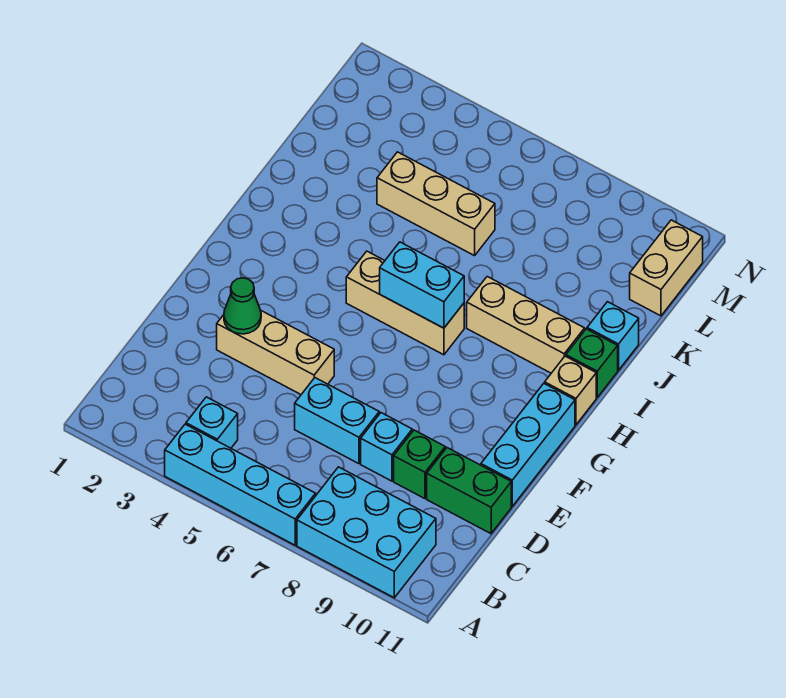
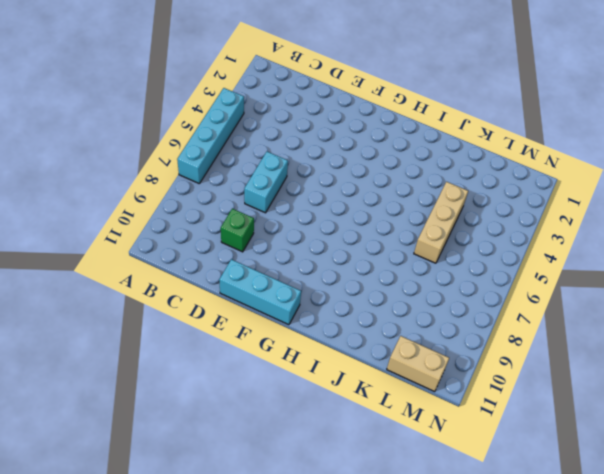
none -> cyan 2x3 brick [297,467,436,598]
none -> cyan 1x1 brick [186,397,238,448]
none -> cyan 1x1 brick [361,413,412,481]

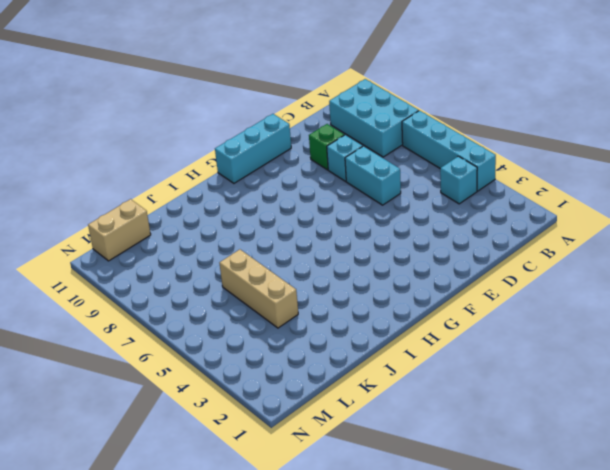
none -> green 1x2 brick [427,448,511,534]
none -> tan 1x3 brick [217,310,334,394]
none -> tan 1x3 brick [346,251,464,355]

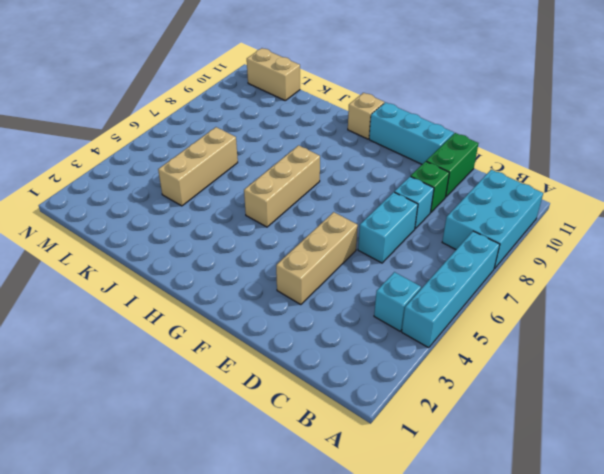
none -> tan 1x3 brick [467,277,585,373]
none -> green 1x1 brick [566,329,618,397]
none -> cyan 1x1 brick [587,302,639,370]

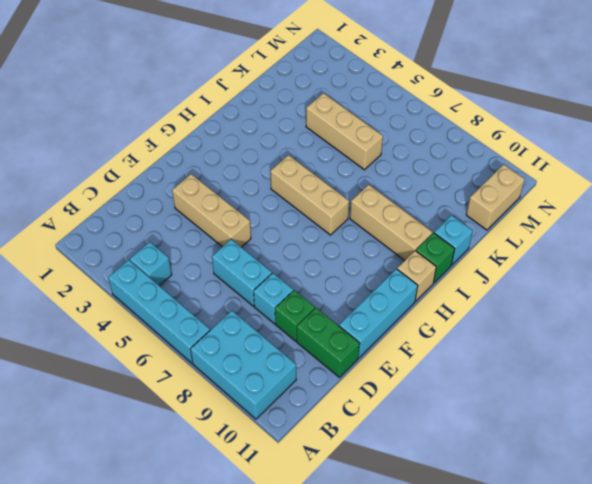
none -> green 1x1 cone [224,278,261,334]
none -> cyan 1x2 brick [380,242,464,328]

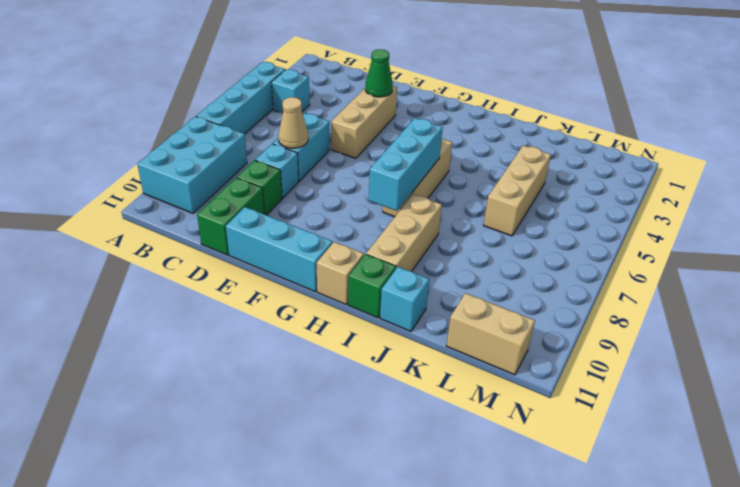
tan 1x1 cone [278,97,308,148] -> none
cyan 1x3 brick [369,118,443,211] -> cyan 1x2 brick [380,242,464,328]

